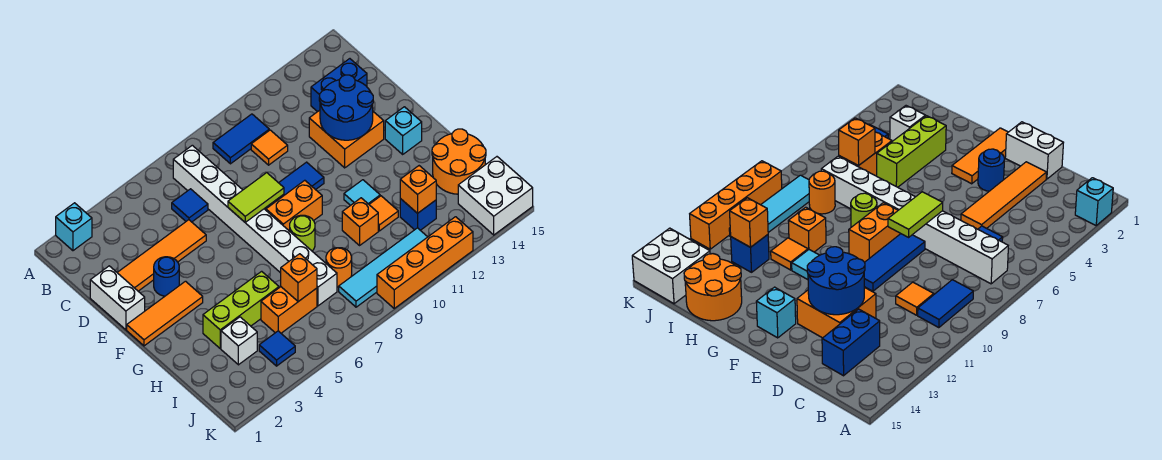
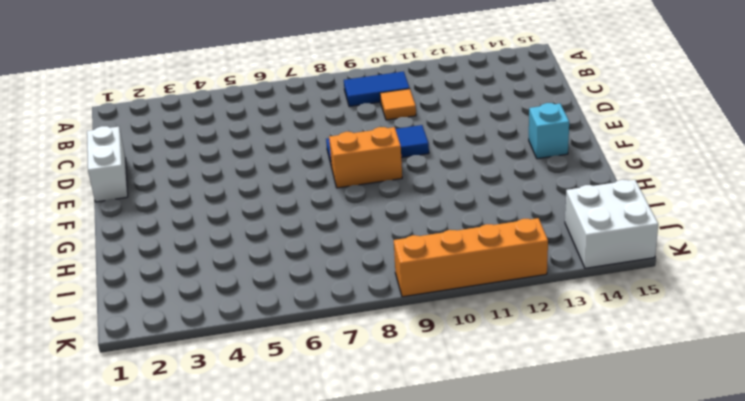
none -> cyan 1x1 brick [56,203,92,251]
none -> white 1x8 brick [173,145,337,306]
none -> blue 1x1 tile [172,189,208,222]
none -> blue 1x2 brick [311,59,367,112]

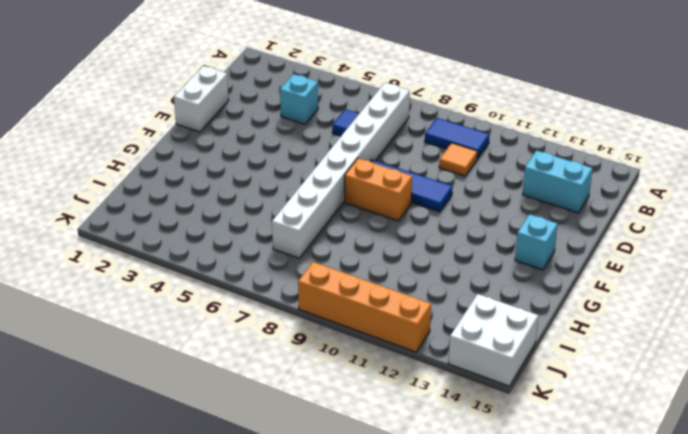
cyan 1x1 brick [280,74,318,124] -> cyan 1x1 brick moved to [56,203,92,251]
cyan 1x2 brick [523,151,592,213] -> blue 1x2 brick [311,59,367,112]
none -> orange 1x4 tile [117,220,206,291]
none -> orange 2x2 brick [309,110,384,168]
none -> blue 1x1 round brick [154,257,179,296]
none -> orange 1x3 tile [127,281,203,346]

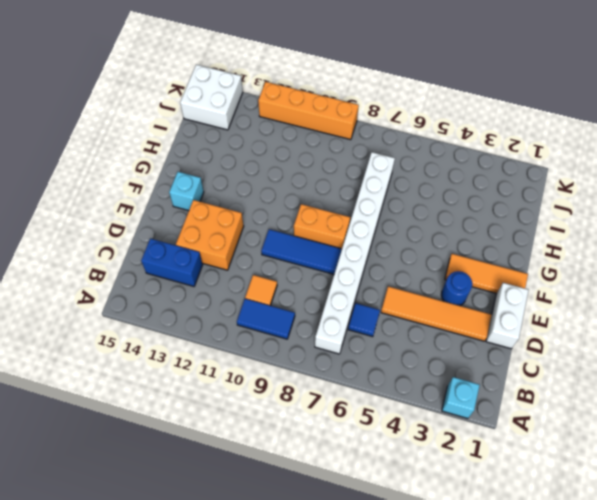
none -> lime 1x1 round brick [290,215,315,251]
none -> cyan 1x1 tile [344,180,380,206]
none -> lime 1x3 brick [203,271,279,348]
none -> orange 1x1 brick [342,198,378,245]

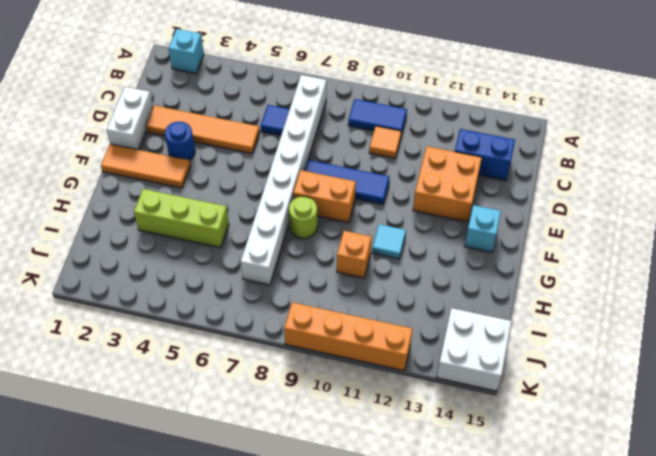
none -> orange 1x1 tile [369,196,398,231]
none -> orange 2x2 round brick [432,129,486,194]
none -> white 1x1 brick [221,317,257,365]
none -> orange 1x2 brick [261,287,317,333]

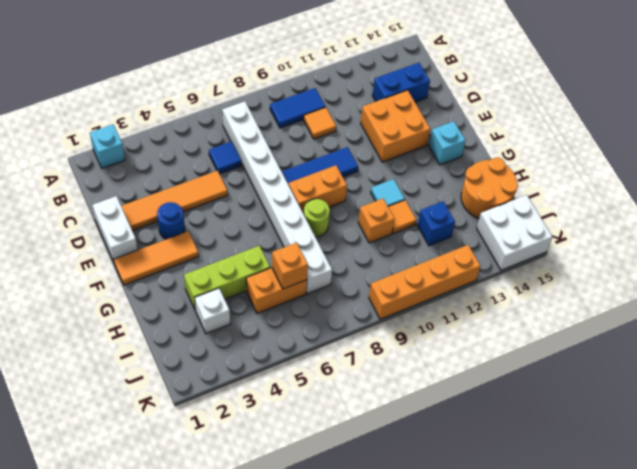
none -> orange 1x1 round brick [326,248,352,287]
none -> blue 1x1 tile [259,331,295,366]
none -> cyan 1x4 tile [339,228,427,307]
none -> blue 2x2 round brick [319,75,373,140]

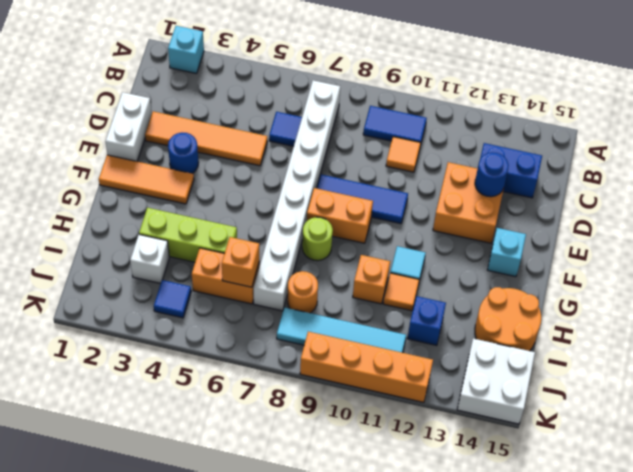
blue 1x1 round brick [475,152,509,197] -> blue 2x2 round brick [319,75,373,140]
none -> lime 1x2 tile [228,173,284,222]
none -> orange 1x1 brick [400,166,436,213]

